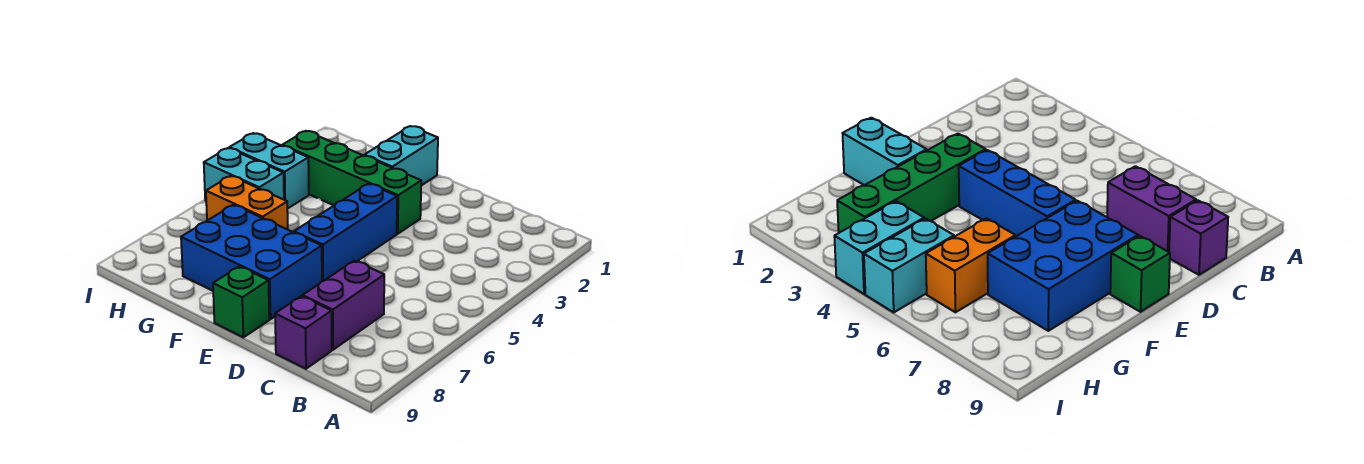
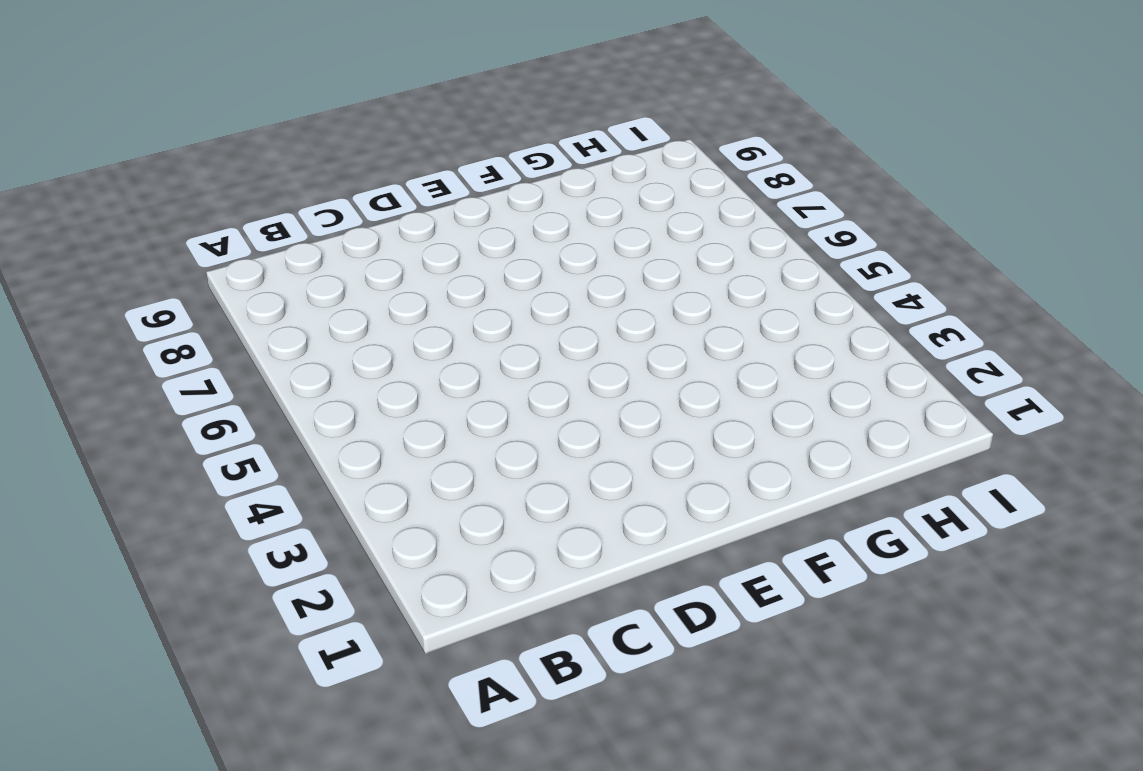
none -> purple 1x2 brick [303,261,384,350]
none -> purple 1x1 brick [275,296,332,369]

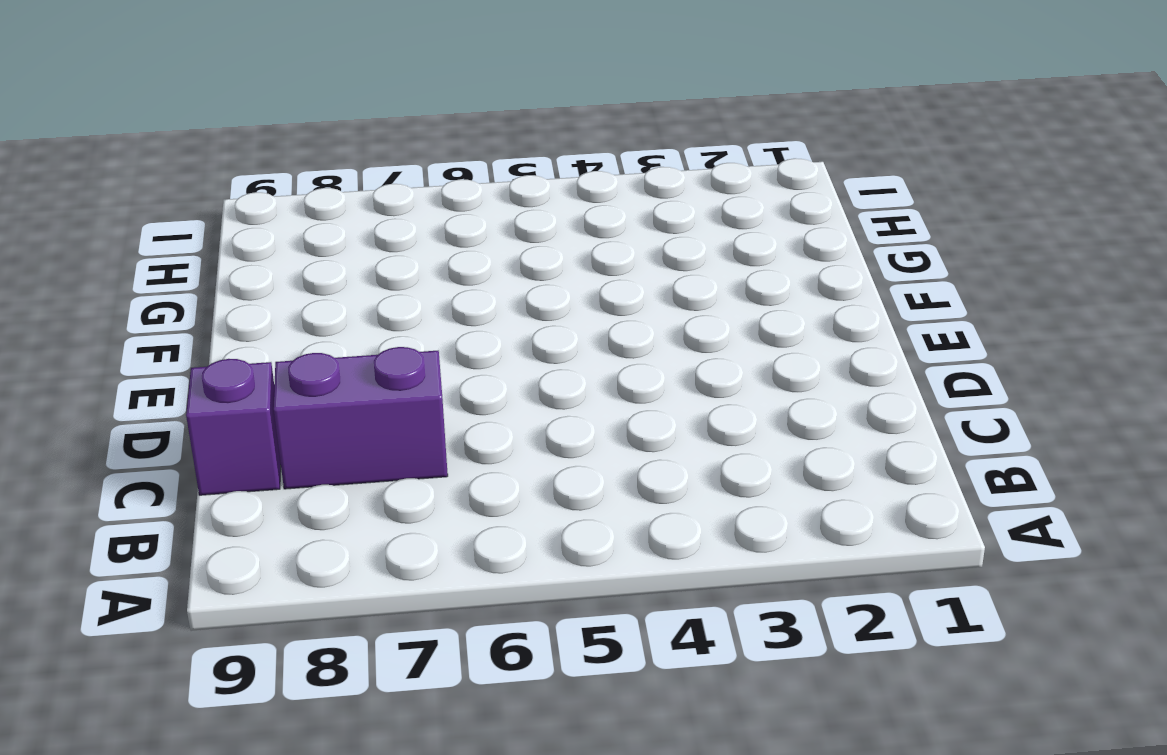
none -> green 1x4 brick [282,131,421,234]
none -> blue 1x3 brick [294,184,397,281]

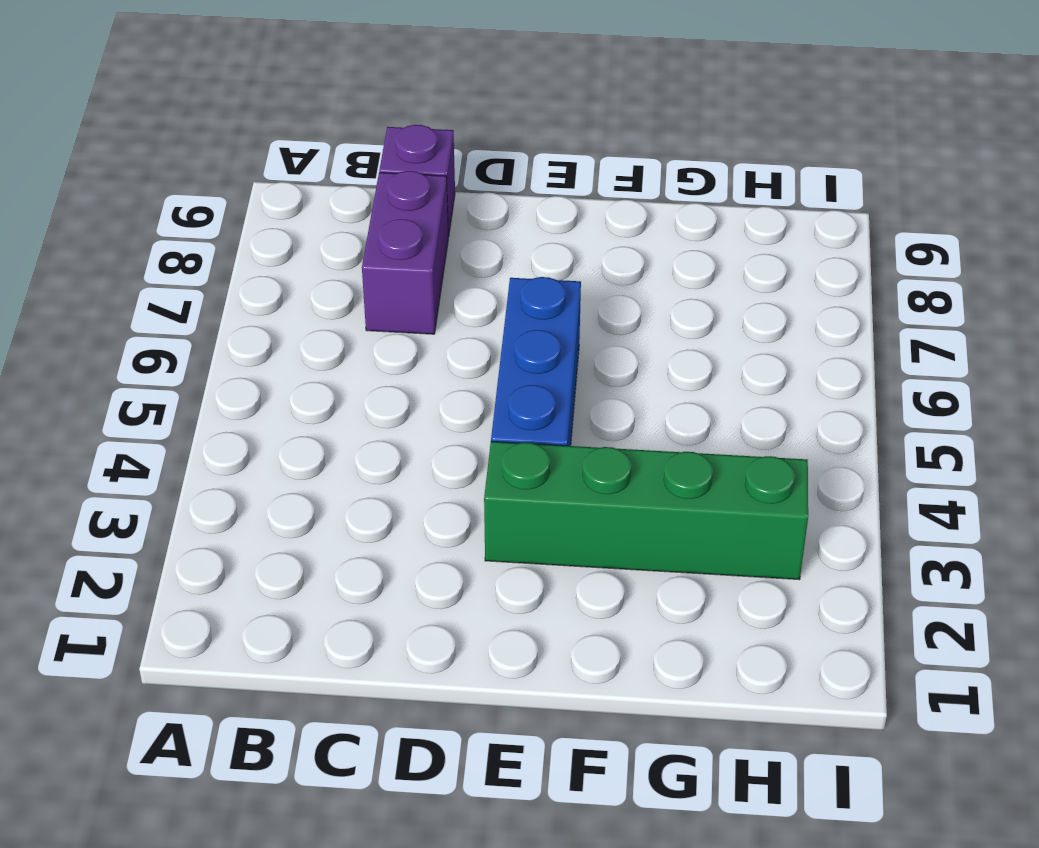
none -> blue 2x3 brick [181,205,322,319]
none -> green 1x1 brick [213,266,269,337]

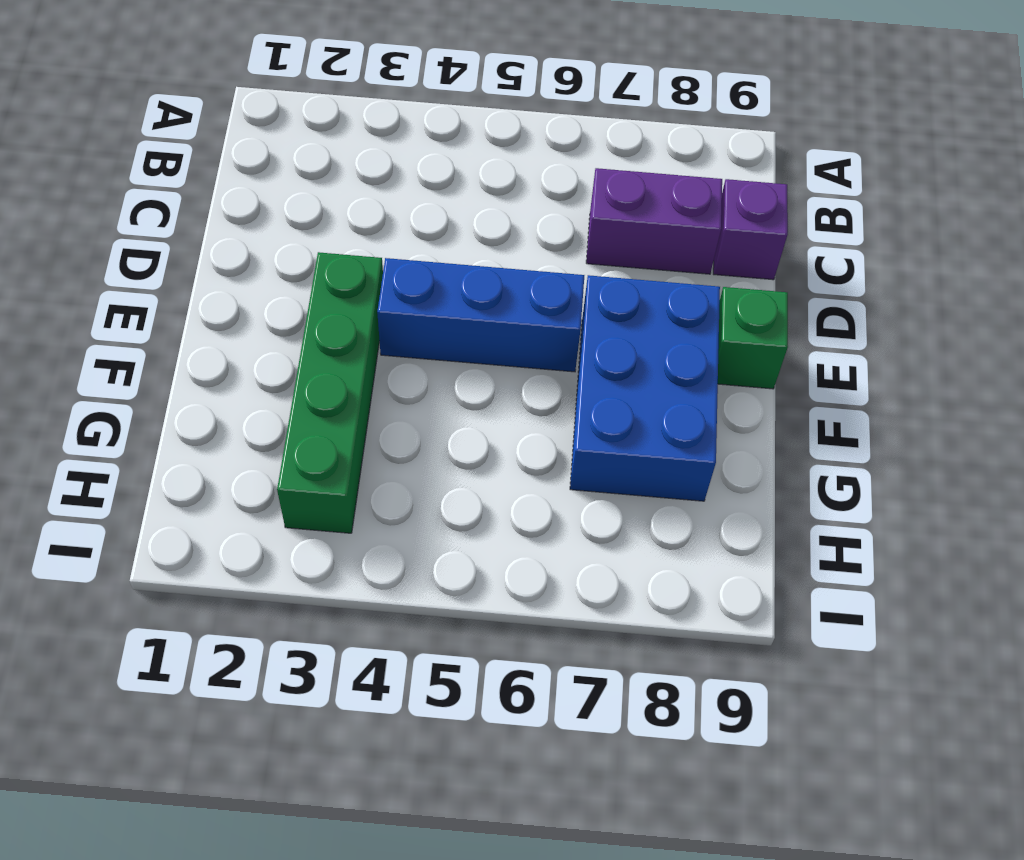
none -> cyan 1x2 brick [364,126,438,186]
none -> orange 1x2 brick [206,176,288,229]

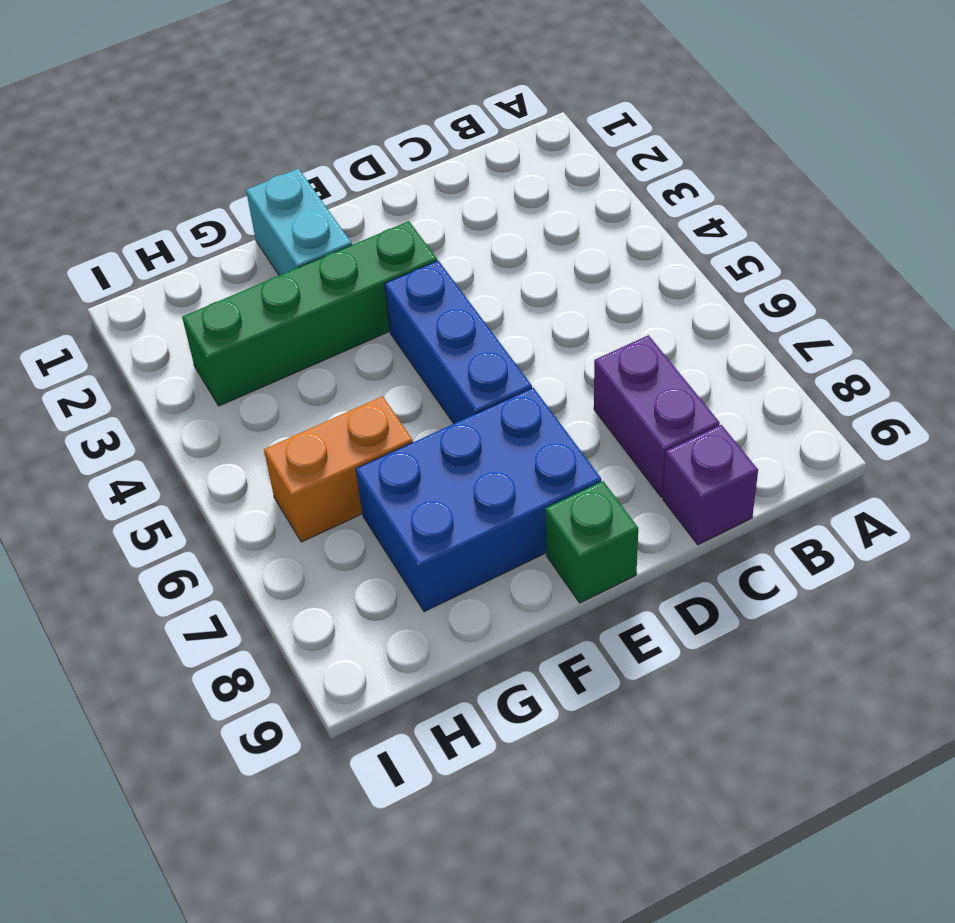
none -> cyan 1x2 brick [229,133,309,209]
none -> cyan 1x2 brick [204,148,284,200]

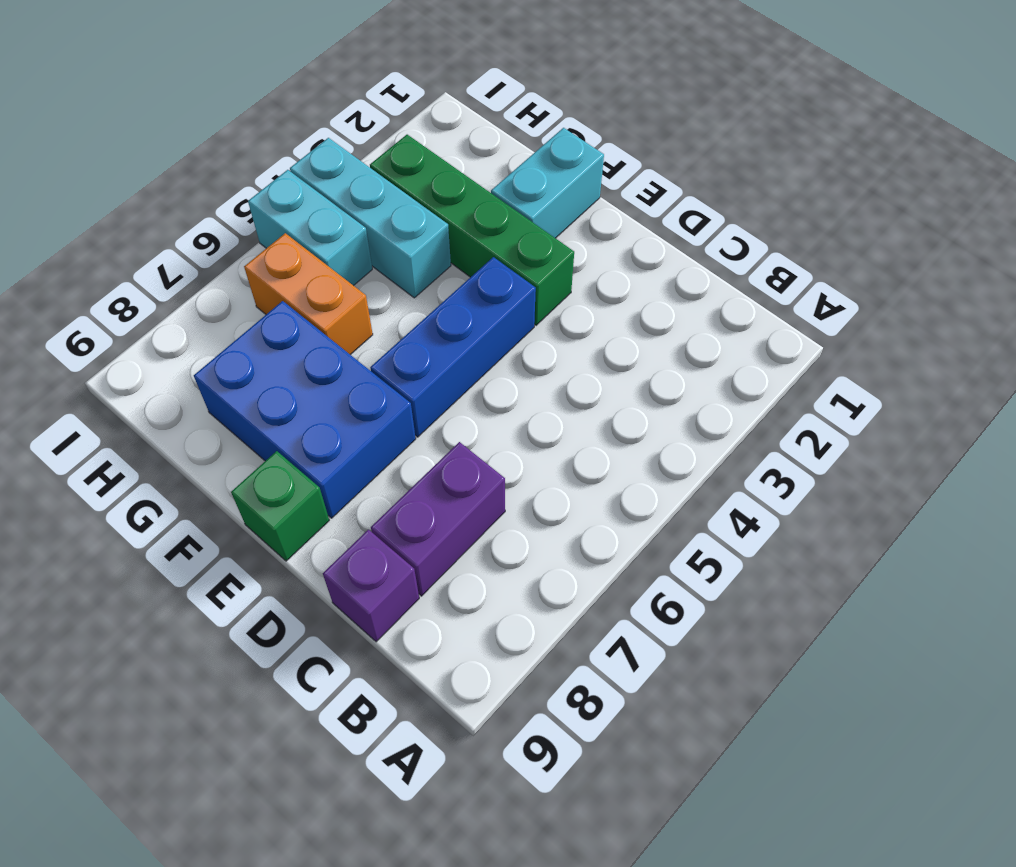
cyan 1x3 brick [290,138,451,298] -> cyan 1x2 brick [229,133,309,209]

